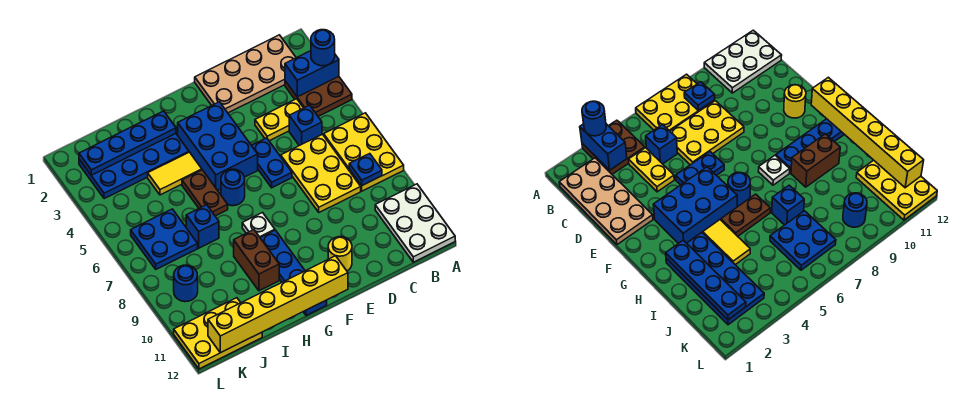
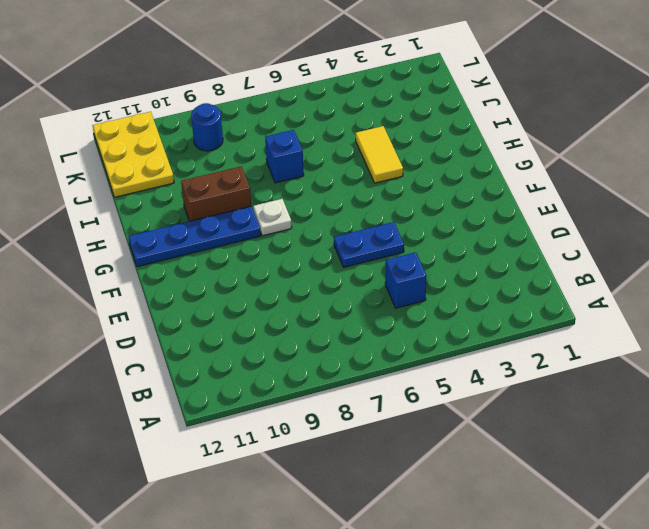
none -> brown 2x2 plate [285,77,352,116]
none -> yellow 2x3 plate [324,113,404,191]
none -> white 2x3 plate [375,184,455,262]

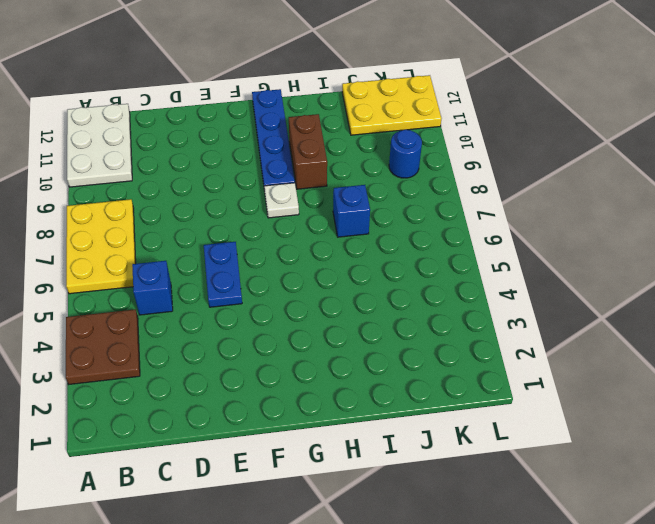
none -> tan 2x4 plate [195,35,296,113]
none -> yellow 1x2 plate [255,99,303,141]
none -> yellow 2x3 plate [281,134,361,212]

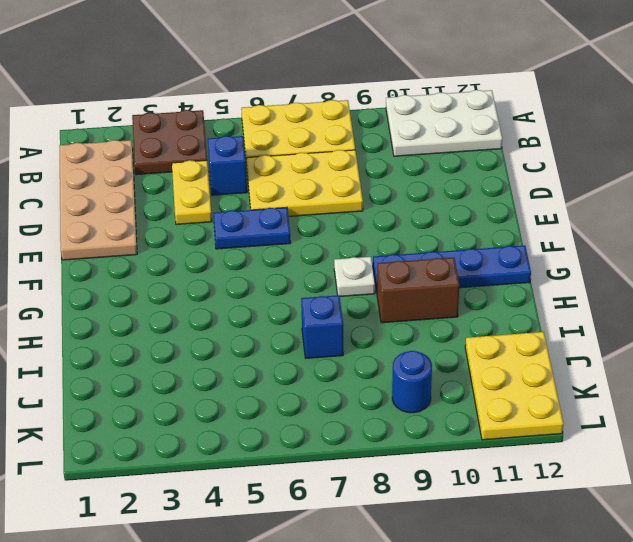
none -> yellow 1x1 round brick [328,237,352,271]
none -> blue 2x3 brick [178,102,258,190]
none -> blue 1x1 round brick [221,169,245,206]

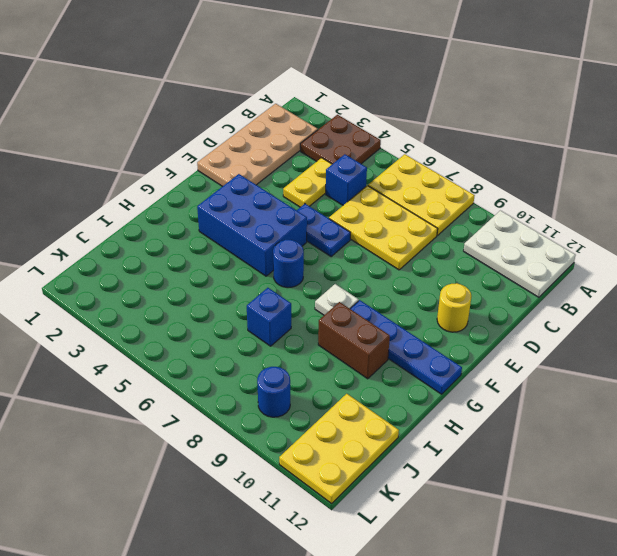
none -> blue 2x4 plate [79,134,189,199]
none -> yellow 1x2 tile [148,152,202,195]
none -> brown 1x2 plate [182,170,228,216]

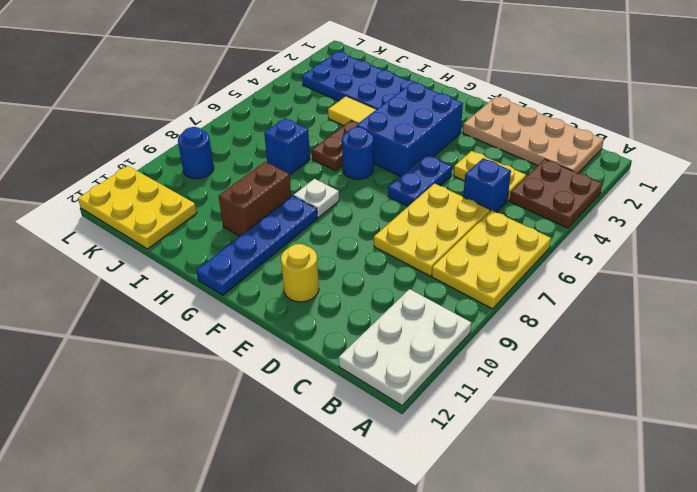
none -> blue 2x2 plate [131,209,198,269]
none -> blue 1x2 brick [285,51,339,97]
none -> blue 1x1 plate [349,154,382,185]

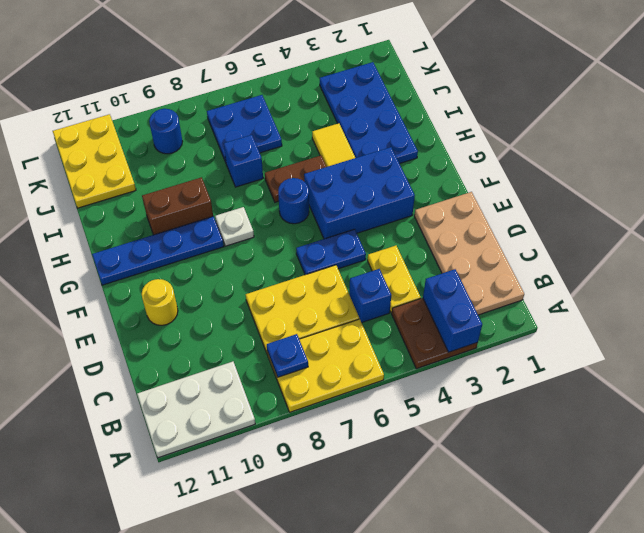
none -> yellow 1x6 brick [208,256,348,353]
none -> blue 1x4 plate [79,111,176,175]
none -> blue 1x1 round brick [311,30,335,66]

